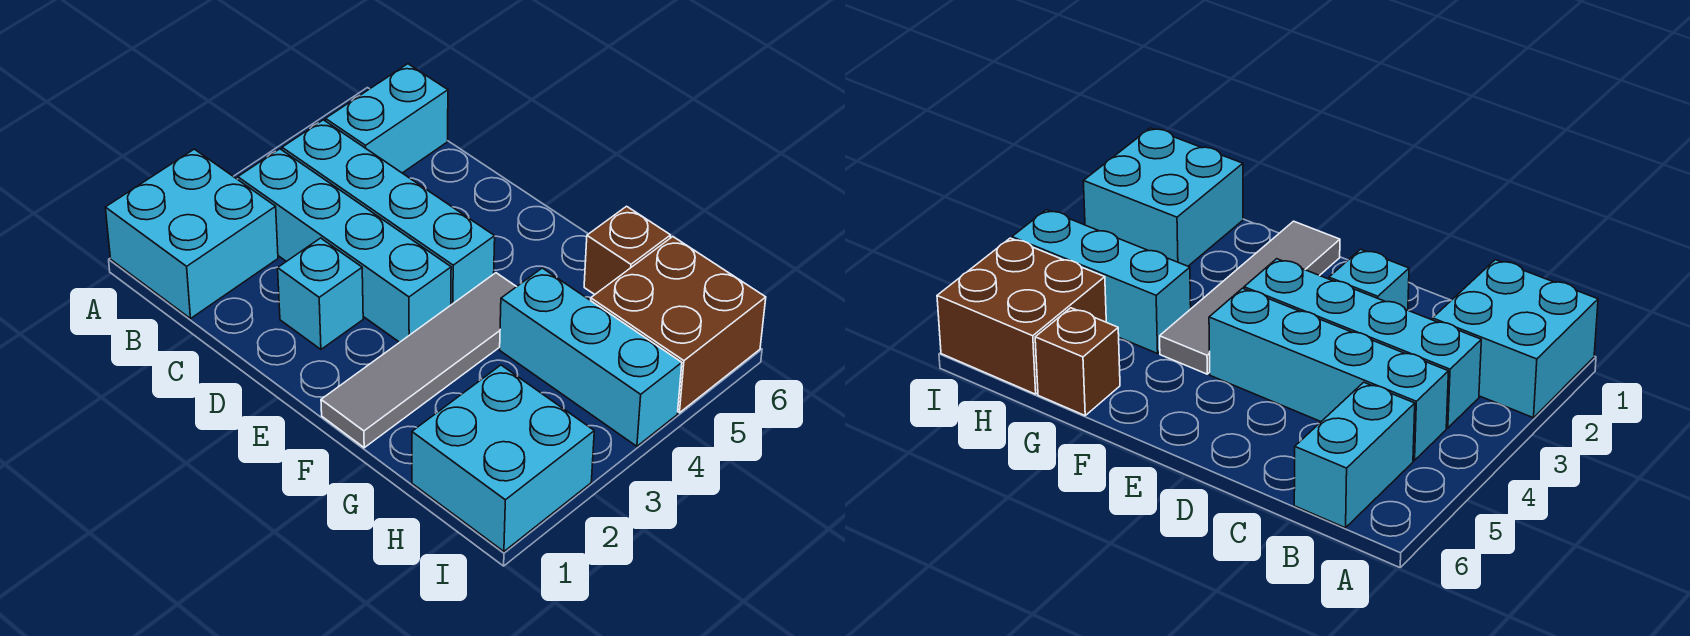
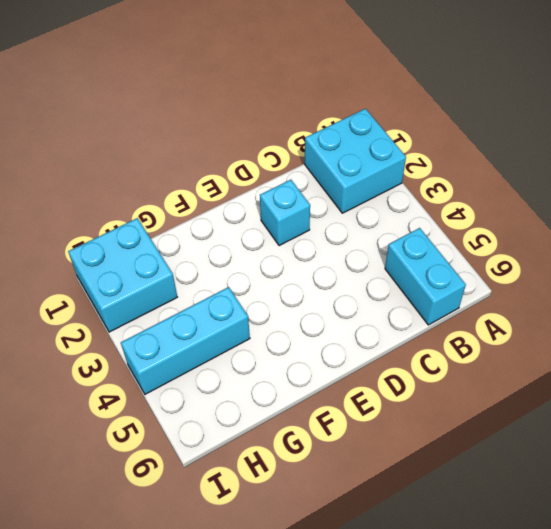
none -> cyan 1x4 brick [238,149,451,342]
none -> cyan 1x4 brick [282,120,495,305]

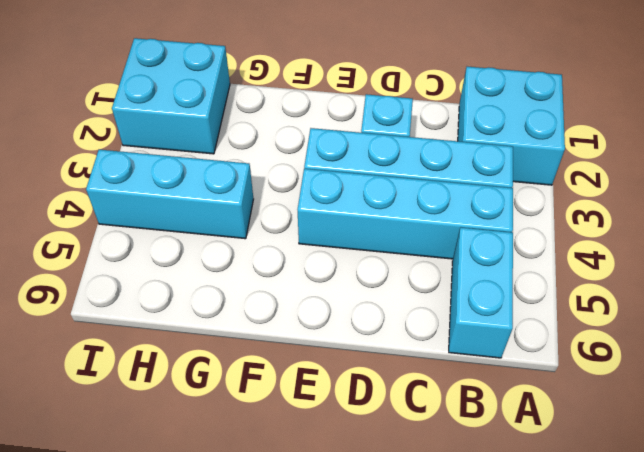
none -> grey 1x4 tile [321,273,516,448]
none -> brown 1x1 brick [584,206,671,294]

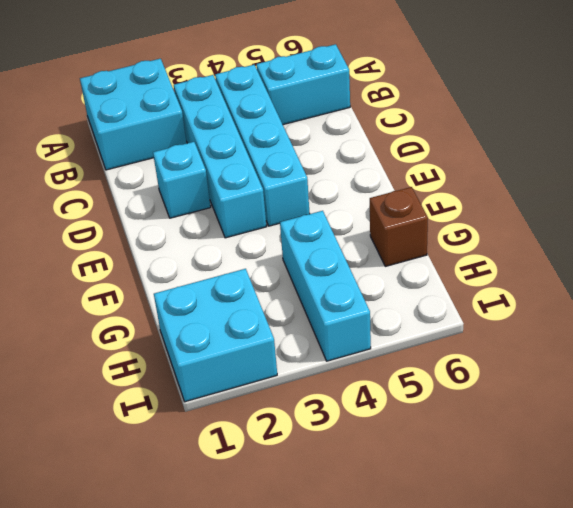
none -> grey 1x4 tile [321,273,516,448]
none -> brown 2x2 brick [591,237,766,413]

